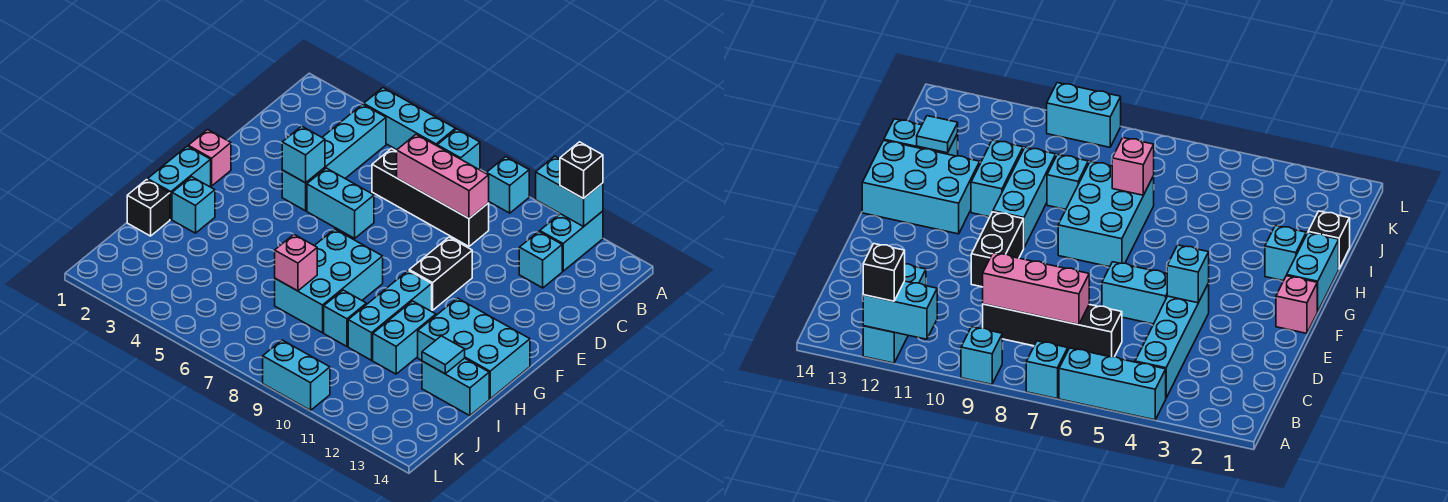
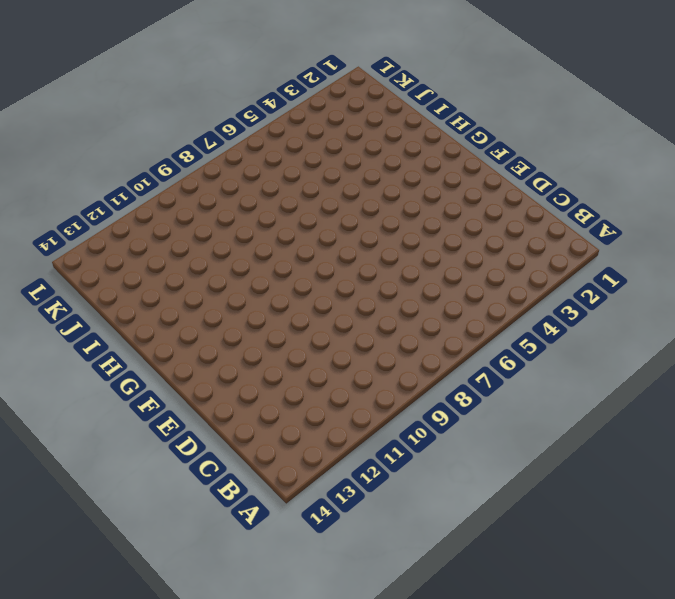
none -> cyan 1x3 brick [364,88,456,150]
none -> cyan 1x1 brick [437,129,480,170]
none -> cyan 1x1 brick [486,157,529,213]

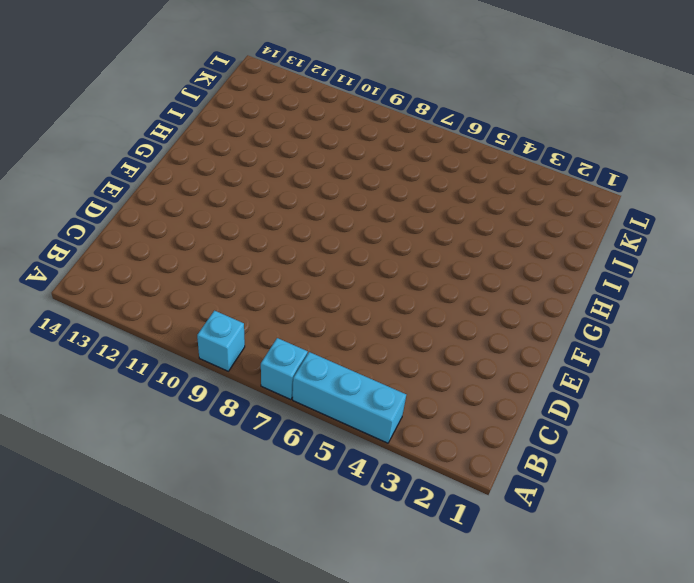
none -> cyan 1x2 brick [540,211,603,271]
none -> cyan 1x4 brick [282,104,386,211]
none -> black 1x4 brick [372,149,489,246]

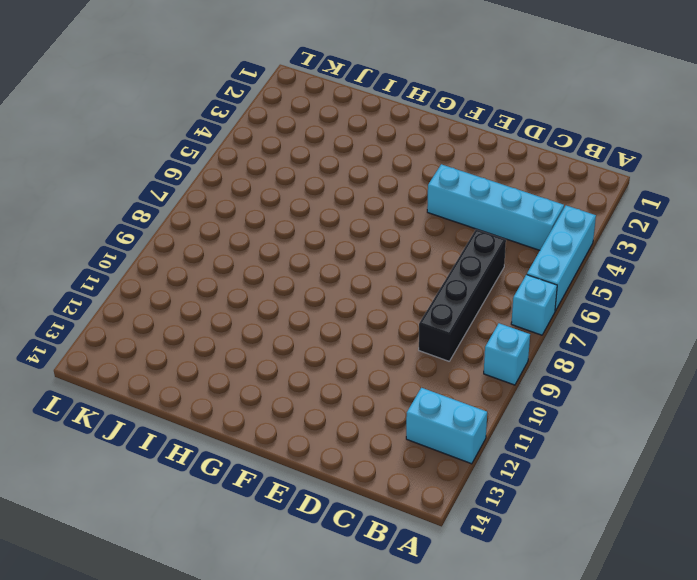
none -> cyan 1x1 brick [519,232,562,288]
none -> cyan 1x2 brick [307,168,374,238]
none -> black 1x2 brick [409,237,472,310]

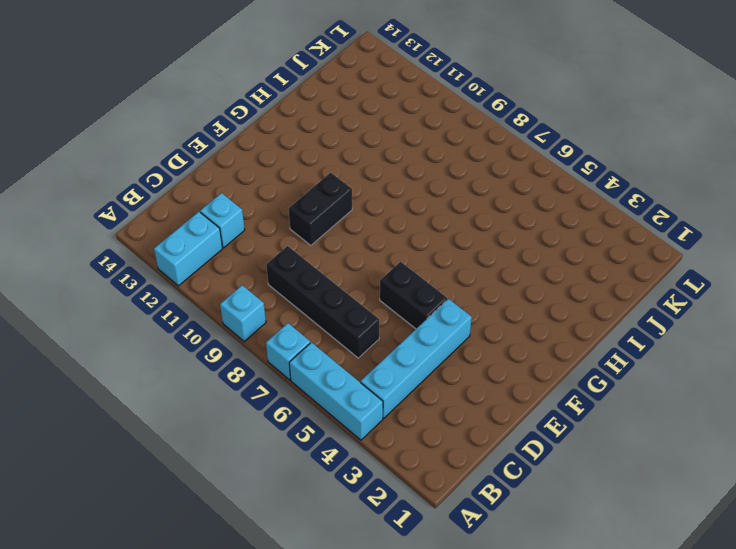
black 1x2 brick [380,262,447,329] -> cyan 1x2 brick [307,168,374,238]
none -> pink 1x1 brick [188,130,231,186]
none -> cyan 1x2 brick [148,146,211,219]
none -> cyan 2x3 brick [275,229,383,333]

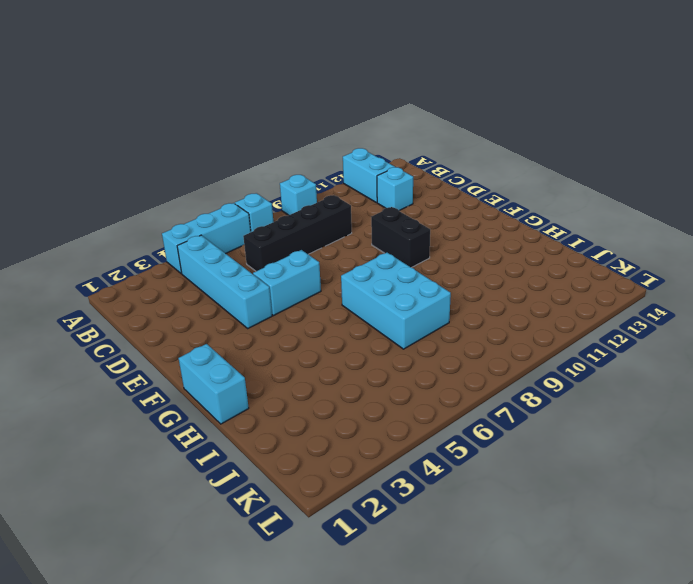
none -> pink 1x1 brick [188,130,231,186]
none -> cyan 1x3 brick [348,271,432,360]
none -> cyan 2x3 brick [418,298,530,399]

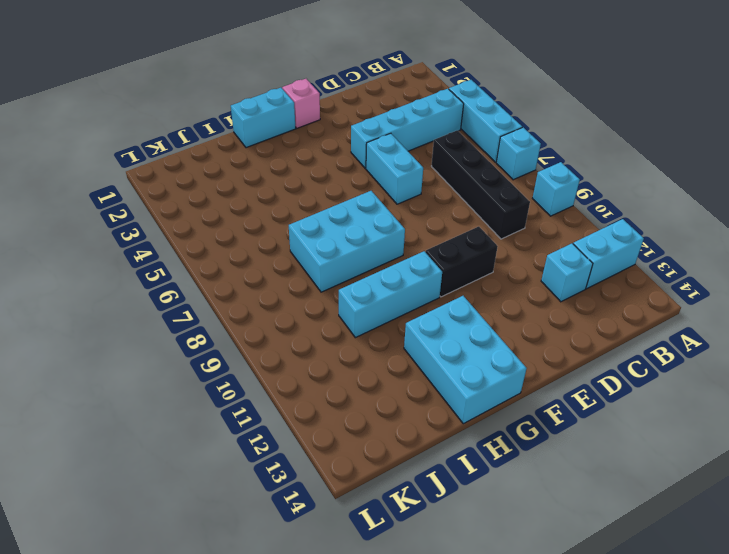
none -> cyan 1x1 brick [172,177,215,233]
none -> cyan 1x2 brick [373,301,436,374]
none -> black 1x1 brick [127,180,170,236]

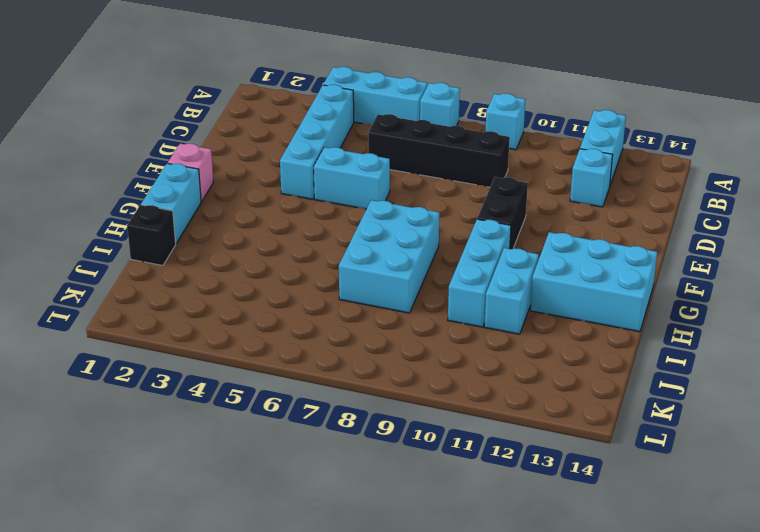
none -> cyan 1x1 brick [172,177,215,233]
none -> cyan 1x1 brick [324,290,366,346]
none -> cyan 1x2 brick [422,358,489,416]

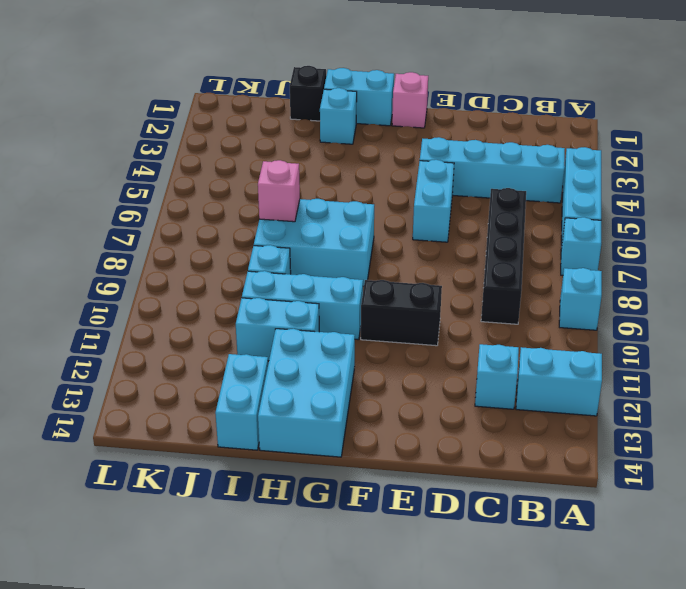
none -> cyan 1x2 brick [263,340,330,410]
none -> cyan 1x2 brick [536,156,603,227]
none -> pink 1x3 brick [397,134,489,218]

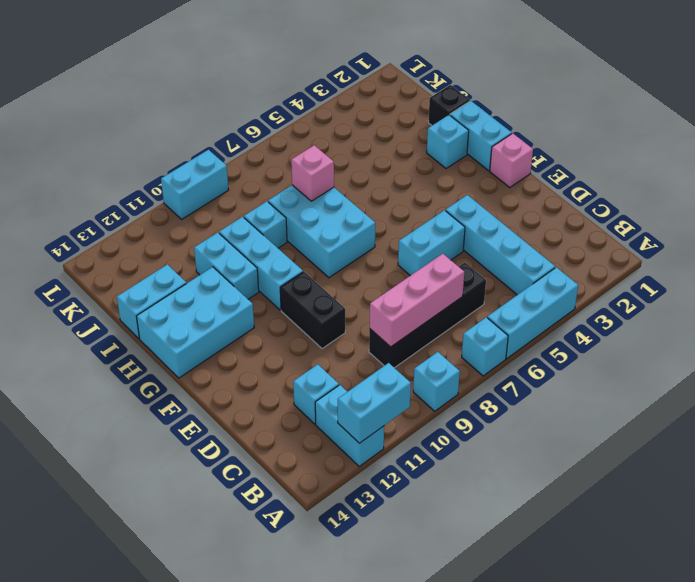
none -> cyan 1x1 brick [282,126,325,183]
none -> cyan 1x1 tile [422,336,465,374]
none -> black 1x1 brick [560,142,603,199]

